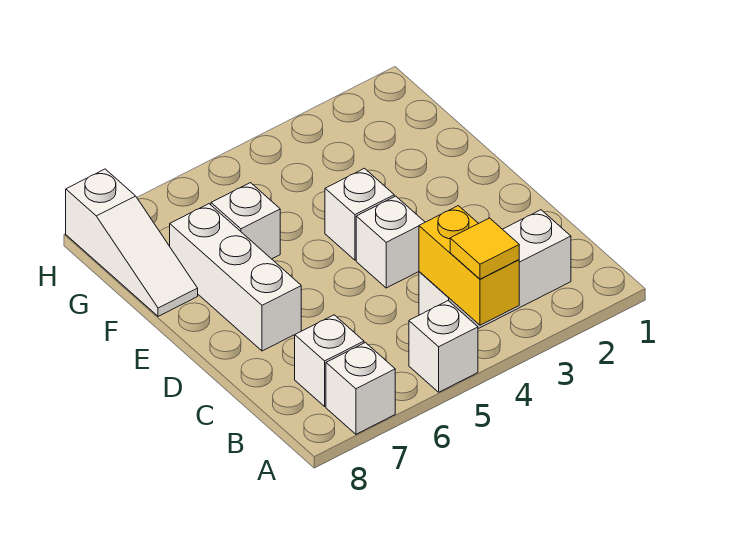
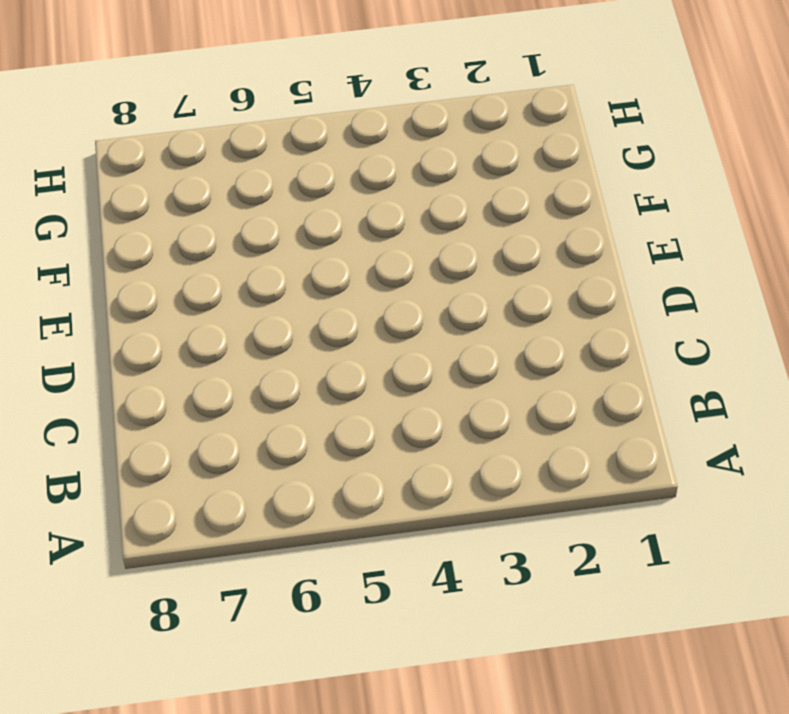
none -> white 1x1 brick [409,301,478,392]
none -> white 1x1 brick [326,343,395,434]

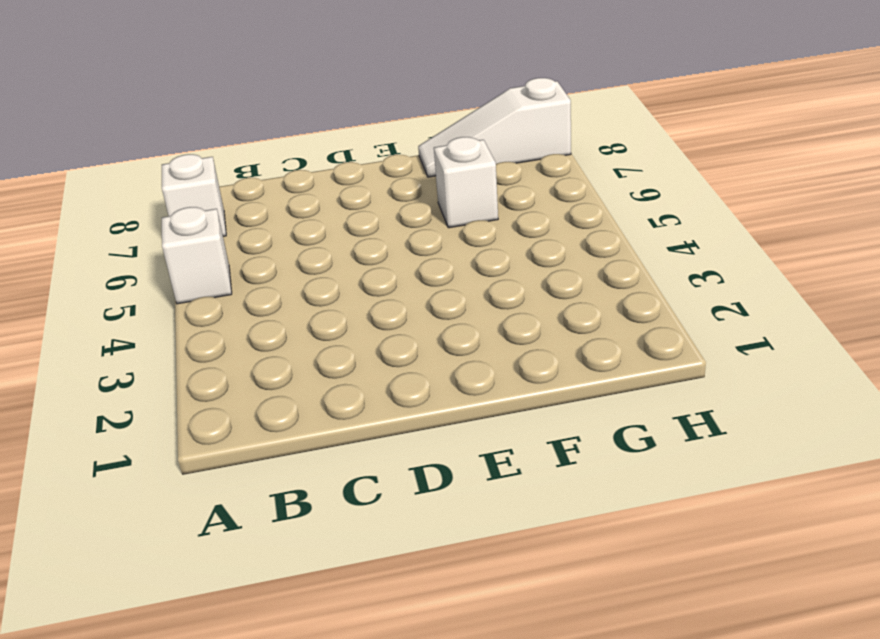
none -> white 1x3 brick [419,210,571,329]
none -> white 1x1 brick [295,315,364,406]

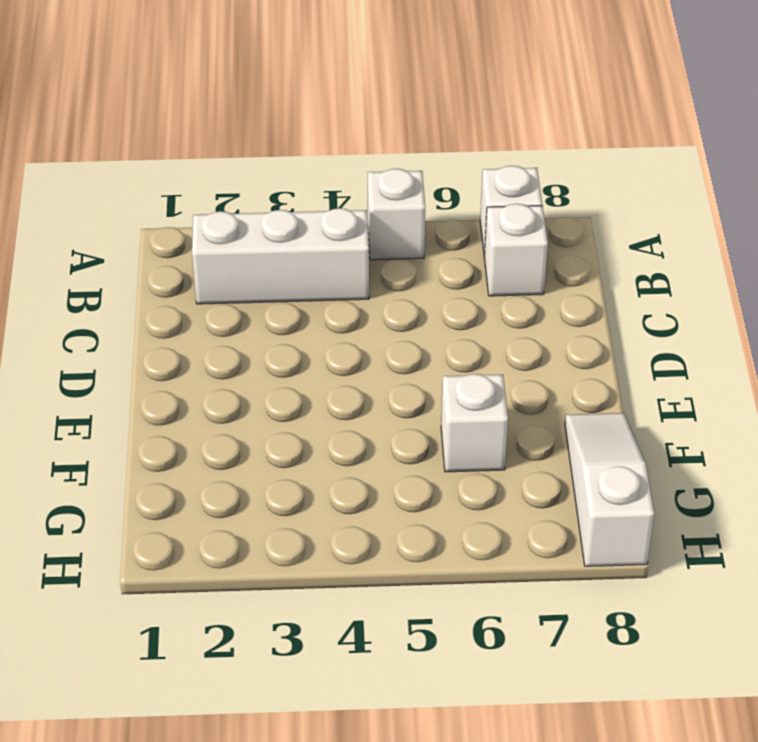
none -> white 1x1 brick [356,196,425,288]
none -> white 1x3 brick [170,204,301,351]

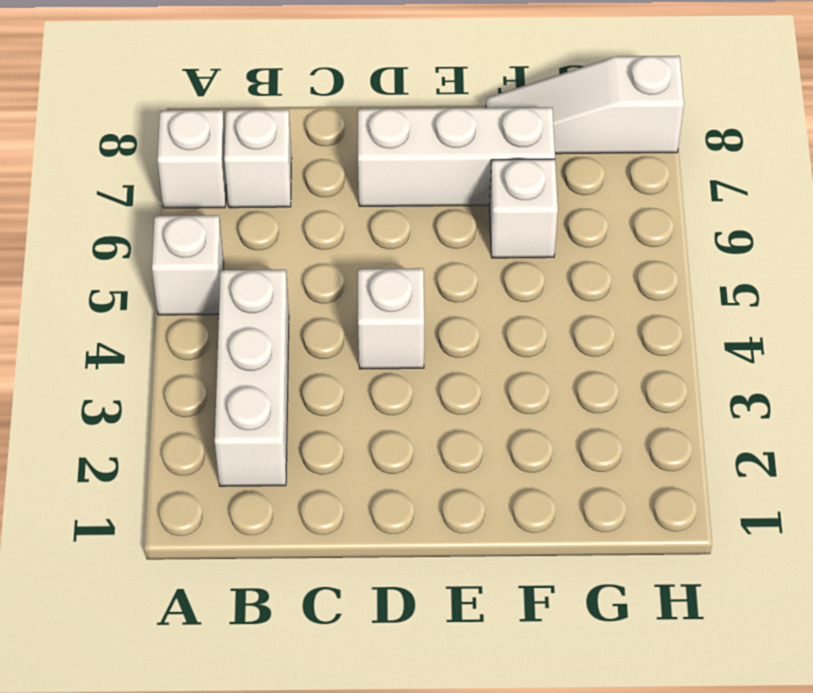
none -> white 1x1 brick [325,168,394,260]
none -> yellow 1x2 brick [419,206,519,325]

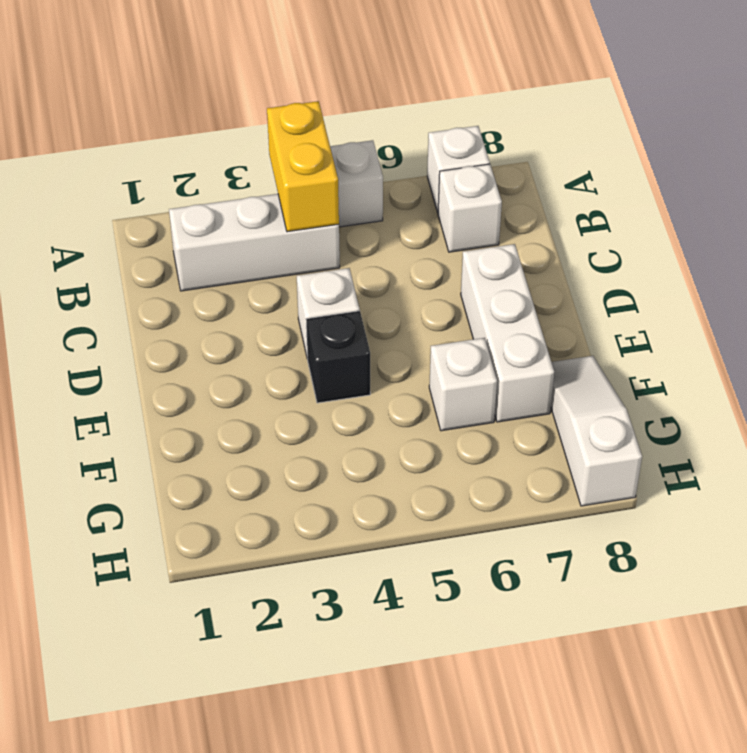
black 1x1 brick [306,311,370,403] -> white 1x1 brick [325,168,394,260]
none -> yellow 1x1 tile [450,218,519,279]

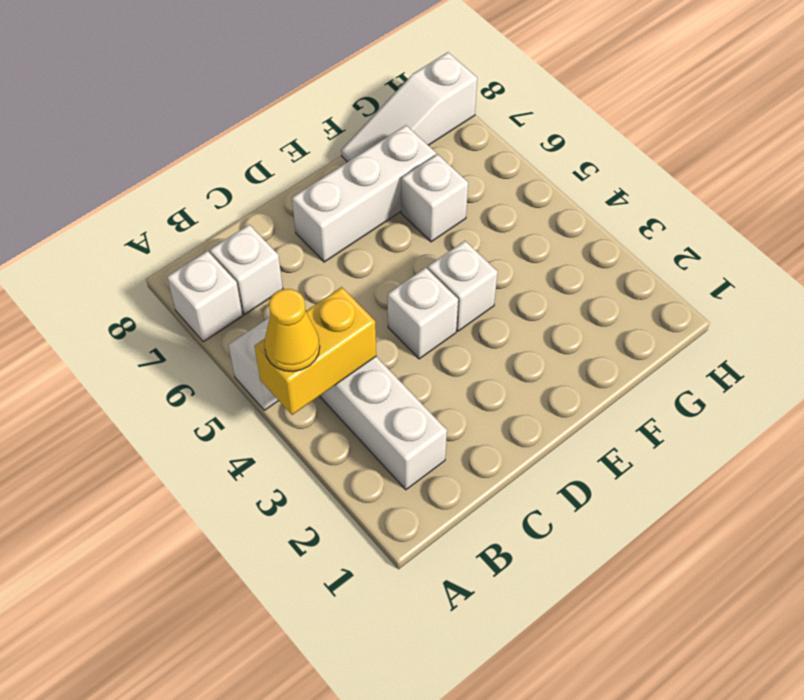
yellow 1x1 cone [264,289,320,372] -> yellow 1x1 tile [450,218,519,279]

